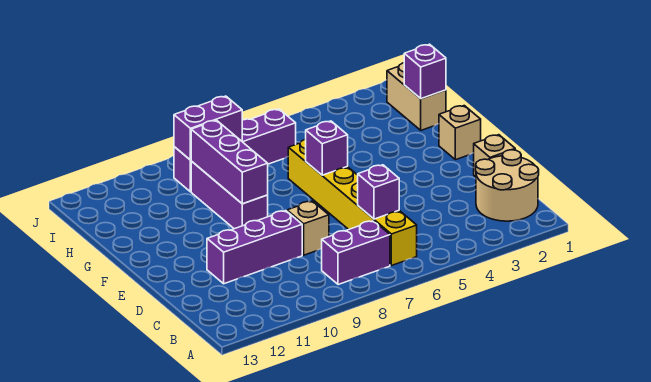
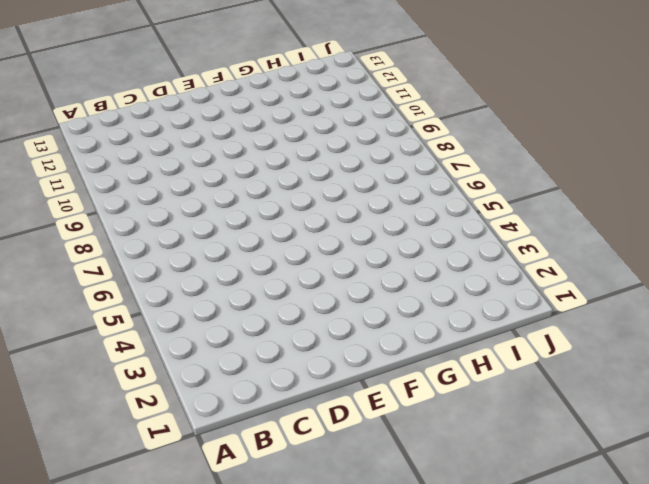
none -> tan 2x2 round brick [476,150,539,221]
none -> yellow 1x6 brick [288,139,417,266]
none -> purple 1x2 brick [322,221,390,285]

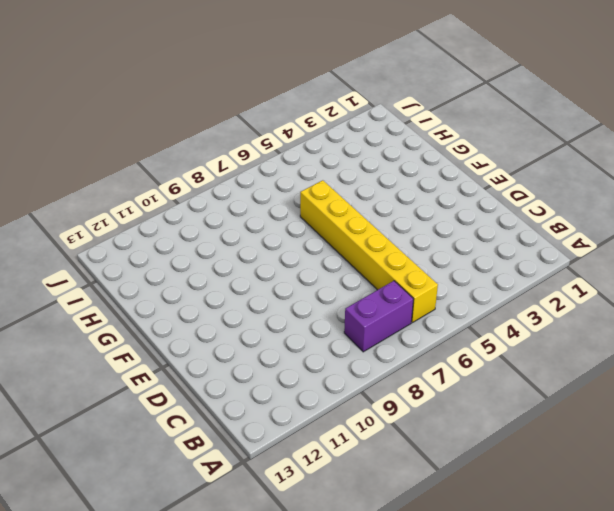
none -> tan 2x2 round brick [476,150,539,221]
none -> tan 1x1 brick [474,135,515,177]
none -> tan 1x1 brick [287,201,329,255]

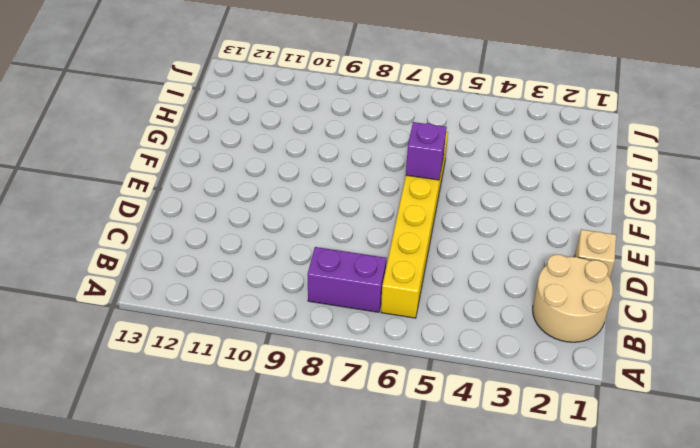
none -> tan 1x1 brick [287,201,329,255]
none -> purple 1x3 brick [207,211,302,284]
none -> tan 1x1 brick [439,106,481,160]

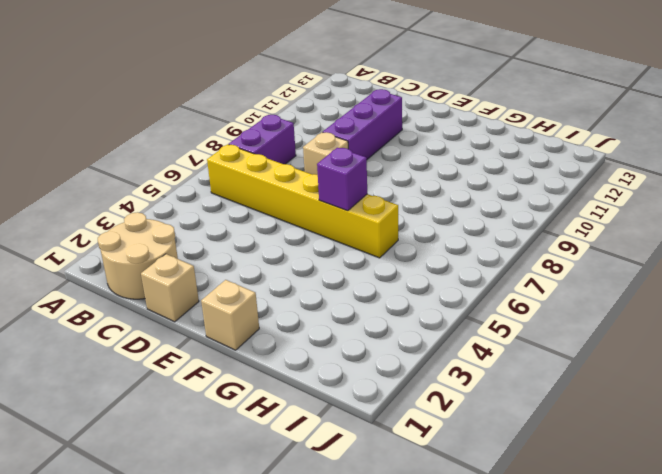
none -> purple 1x3 brick [191,161,268,229]
none -> tan 1x2 brick [387,63,446,130]
none -> purple 1x4 brick [174,109,296,192]

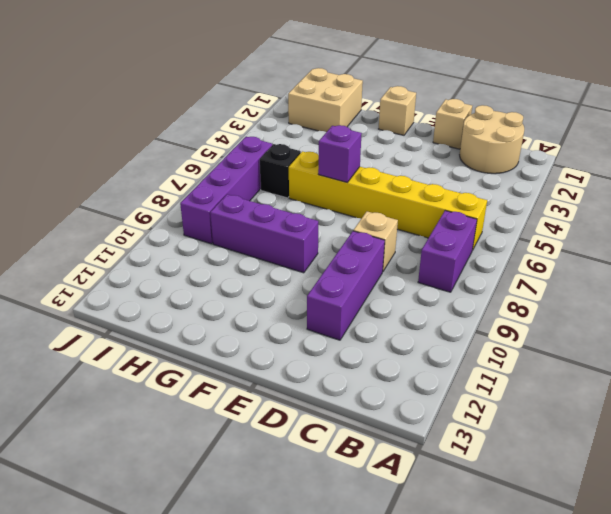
tan 2x2 brick [288,68,363,132] -> tan 1x2 brick [387,63,446,130]
black 1x1 brick [260,144,301,198] -> none
none -> purple 1x1 brick [358,165,399,219]
none -> purple 1x3 brick [191,120,268,204]
none -> purple 1x1 brick [404,44,446,99]

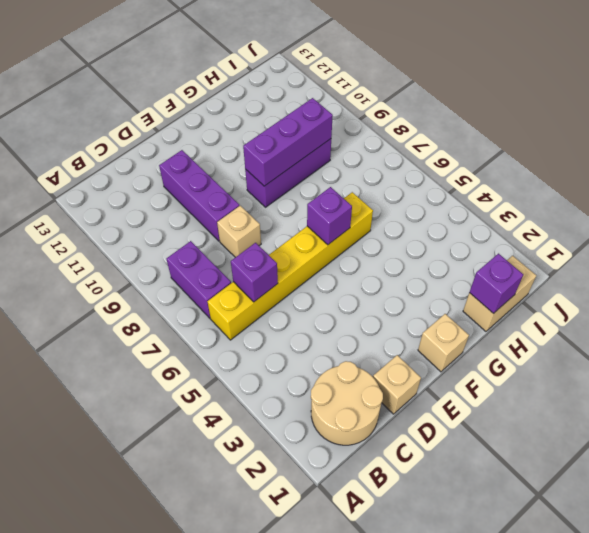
none -> purple 1x4 brick [174,109,296,192]
none -> purple 1x2 brick [174,96,242,160]

